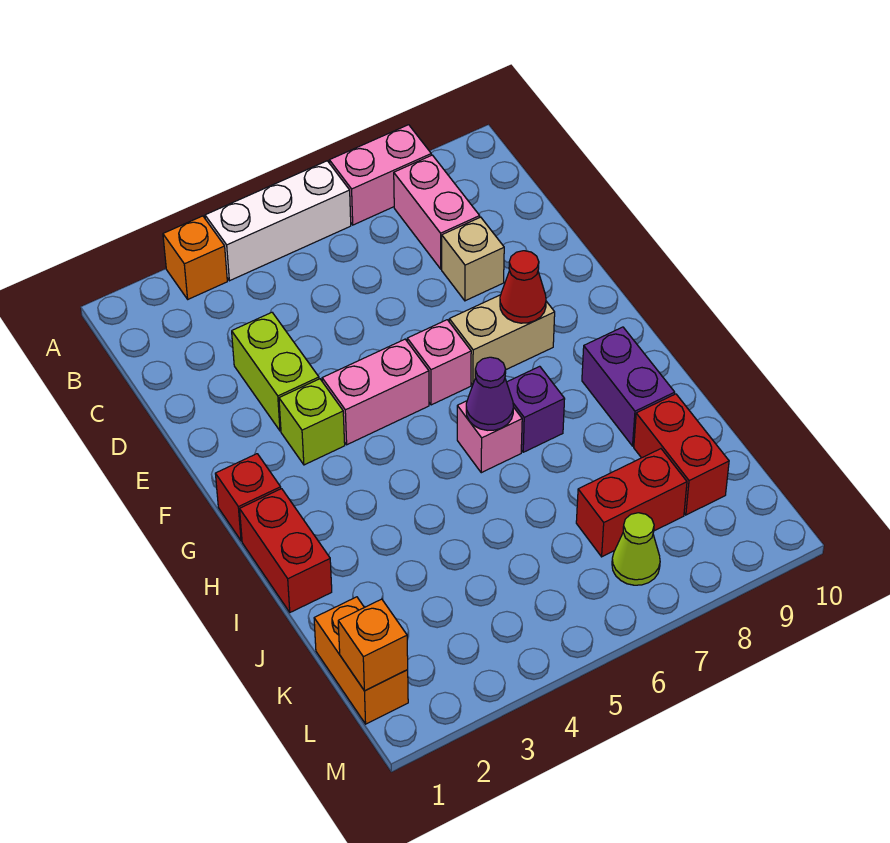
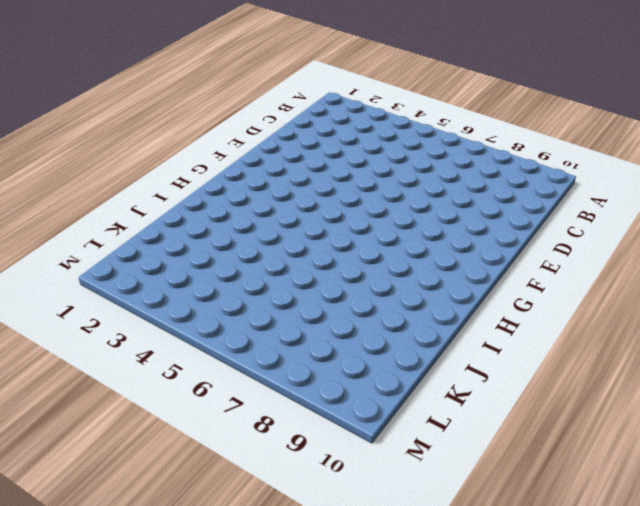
none -> orange 1x1 brick [163,216,227,299]
none -> white 1x3 brick [205,161,351,281]
none -> pink 1x2 brick [329,125,431,225]

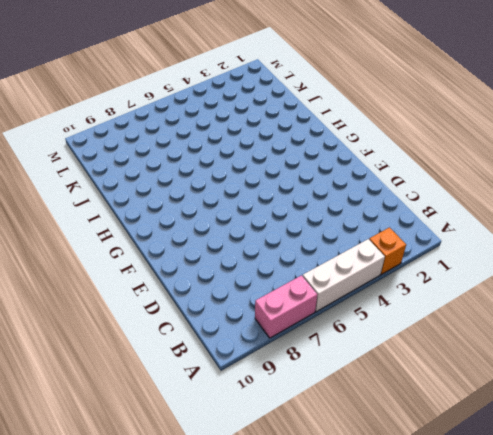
none -> pink 1x2 brick [394,155,480,269]
none -> lime 1x2 brick [232,312,319,431]
none -> tan 1x1 brick [442,217,504,301]

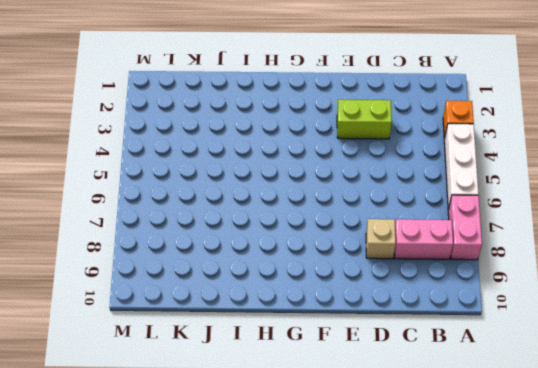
none -> lime 1x1 brick [279,379,345,465]
none -> pink 1x2 brick [322,339,429,445]
none -> pink 1x1 brick [407,320,471,405]

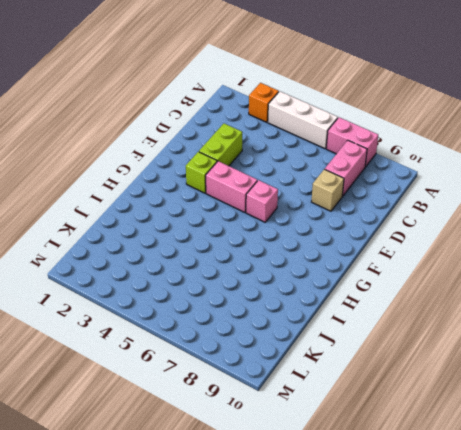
none -> tan 1x2 brick [449,295,555,385]
none -> red 1x1 brick [215,454,281,541]
none -> red 1x2 brick [240,489,332,612]

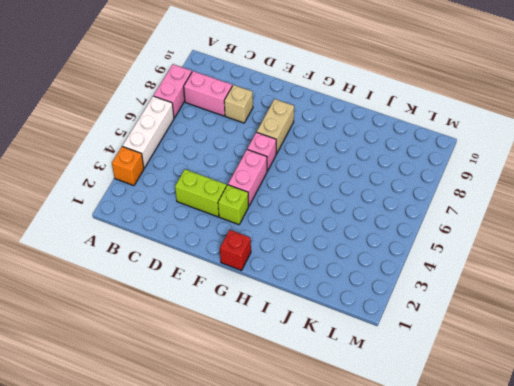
none -> red 1x2 brick [240,489,332,612]
none -> pink 1x1 brick [457,401,522,473]
none -> purple 1x1 brick [507,366,565,452]

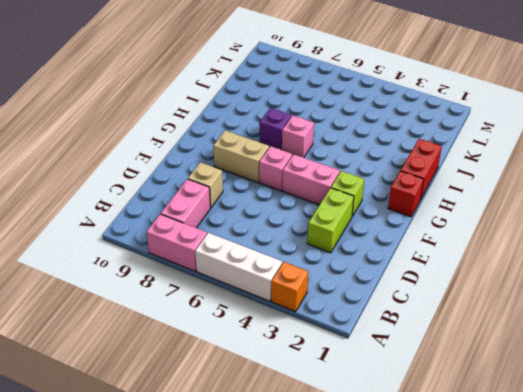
none -> purple 1x2 brick [582,327,675,446]
none -> red 1x2 brick [634,394,729,515]
none -> orange 1x2 brick [314,597,408,724]

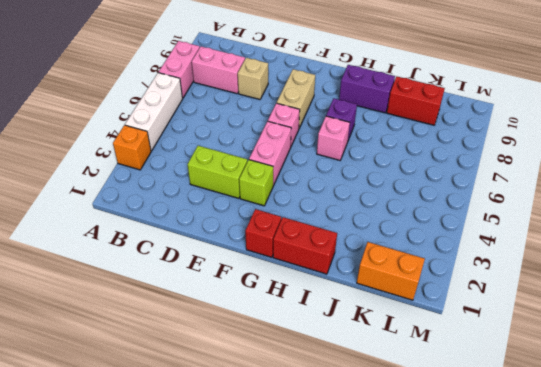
none -> red 1x2 brick [576,449,687,557]
none -> lime 1x1 cone [612,513,660,585]
none -> red 1x1 cone [500,251,546,323]

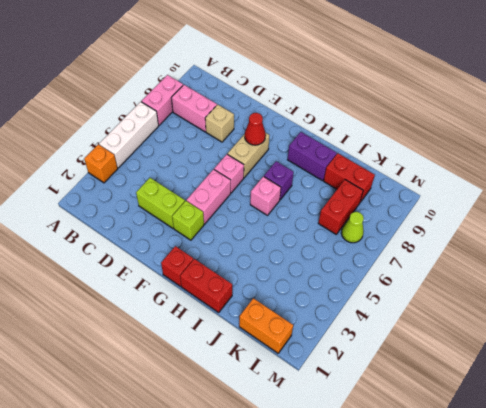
none -> purple 1x1 cone [466,357,513,430]
none -> orange 1x1 brick [338,599,408,691]

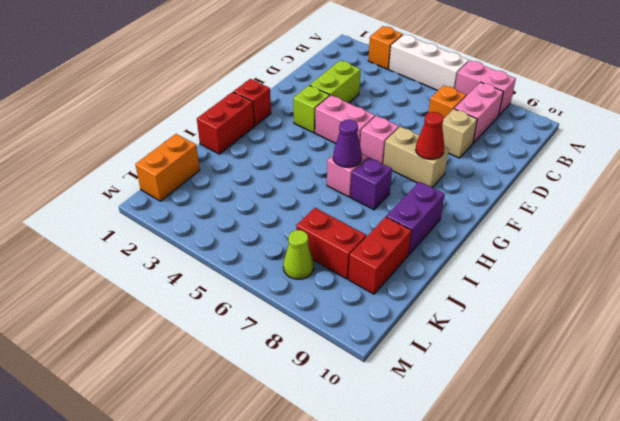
orange 1x1 brick [428,85,466,119] -> orange 1x1 brick moved to [338,599,408,691]

